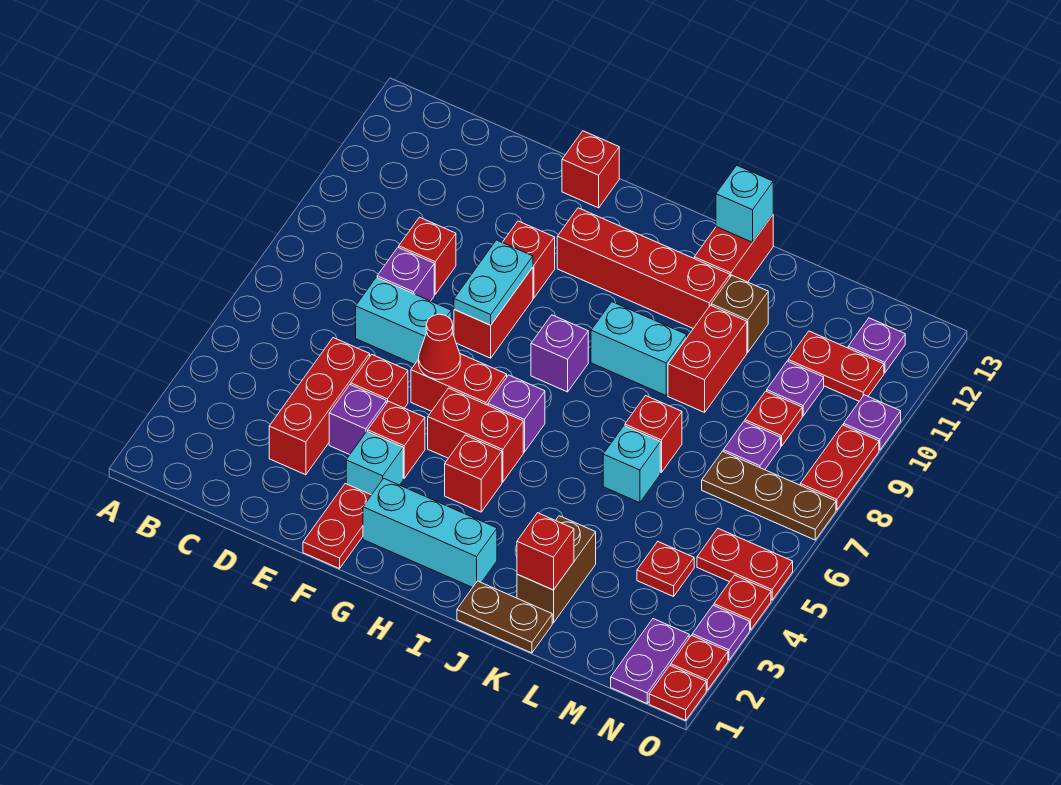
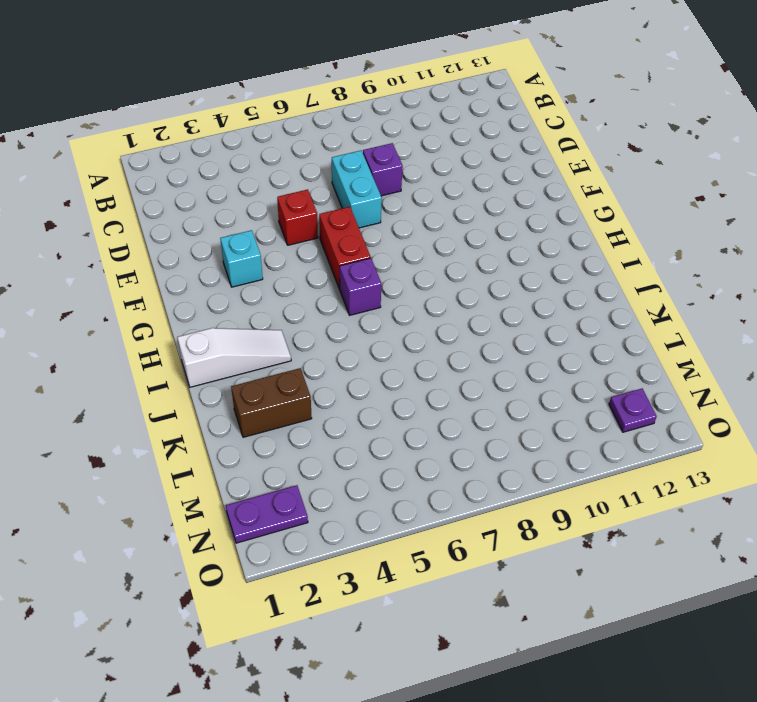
white 1x3 slope [177,328,291,387] -> cyan 1x3 brick [363,478,497,588]
none -> red 1x3 brick [269,338,370,475]
none -> red 1x1 brick [399,217,456,294]
none -> purple 1x1 brick [329,385,386,455]
none -> red 1x2 plate [303,484,371,569]

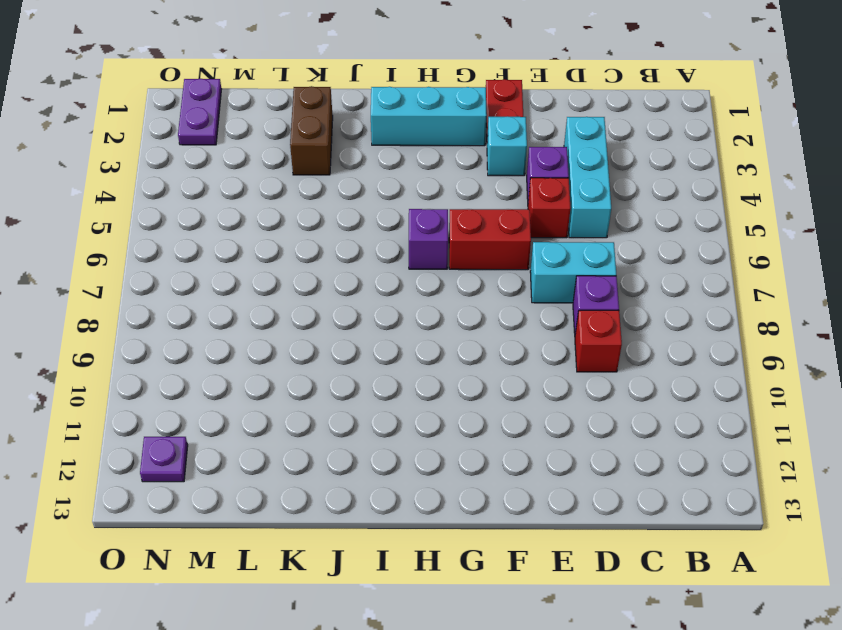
cyan 1x3 brick [564,117,611,238] -> red 1x3 brick [269,338,370,475]
none -> red 1x1 brick [368,401,425,478]
none -> red 1x2 brick [454,267,533,358]
none -> red 1x1 brick [503,221,555,298]
none -> red 1x1 brick [562,131,619,208]

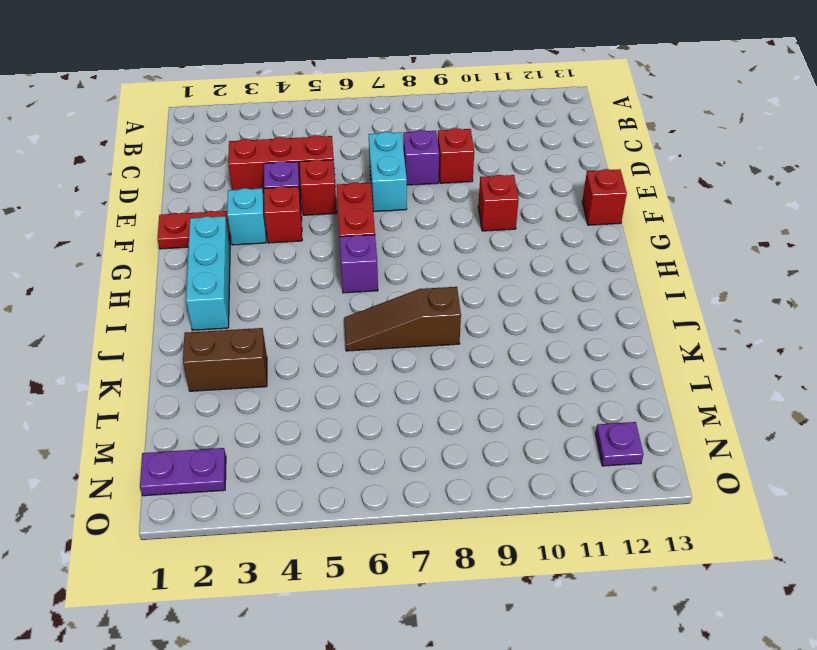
brown 1x3 slope [344,287,461,351] -> none
none -> red 1x2 brick [454,267,533,358]
none -> red 1x2 brick [428,388,523,482]
none -> red 1x4 brick [557,208,730,329]
none -> red 1x1 brick [445,435,502,512]

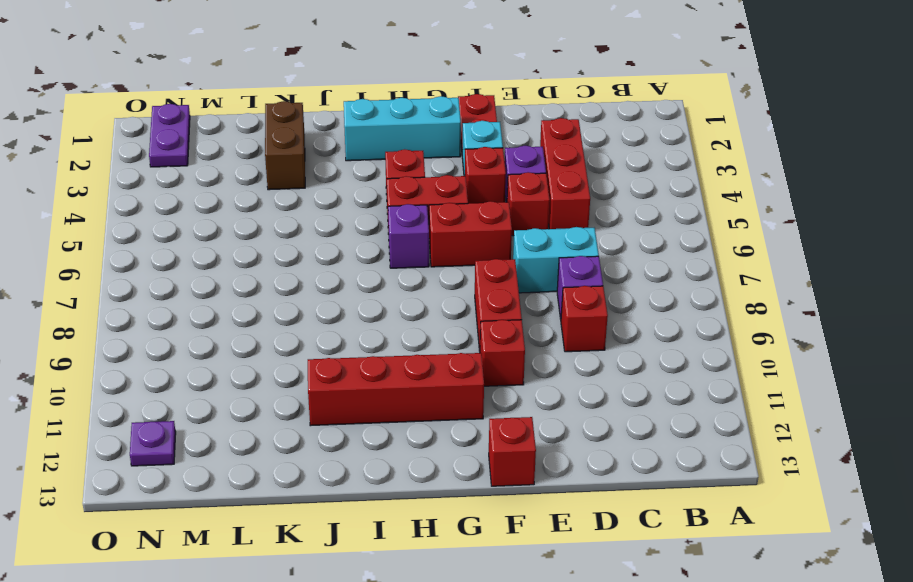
none -> purple 1x1 brick [531,315,588,392]
none -> cyan 1x2 brick [591,302,687,395]
none -> brown 1x2 plate [457,581,552,653]
none -> red 1x2 brick [694,215,773,282]

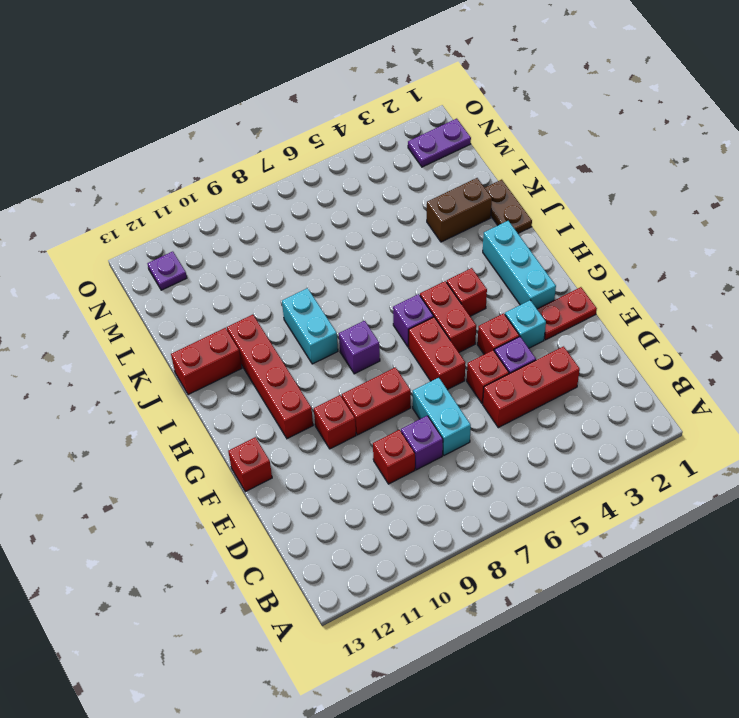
none -> cyan 1x1 brick [603,426,660,503]
none -> red 1x1 brick [625,396,682,473]
none -> red 1x2 brick [668,305,747,412]
none -> brown 1x1 brick [711,275,768,352]

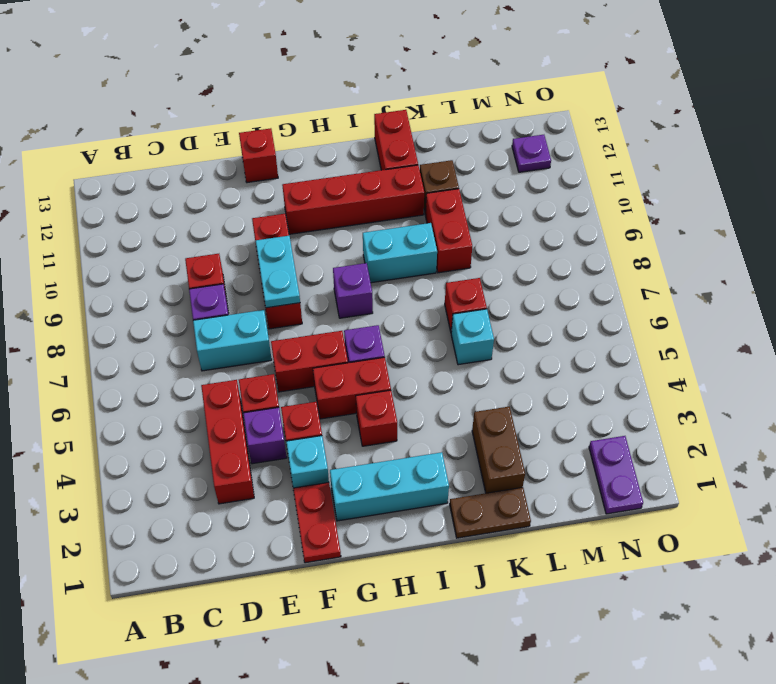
none -> red 1x1 plate [637,542,694,597]
none -> brown 1x3 plate [702,451,836,540]
none -> purple 1x1 plate [723,421,781,470]
none -> red 1x1 plate [745,391,802,446]

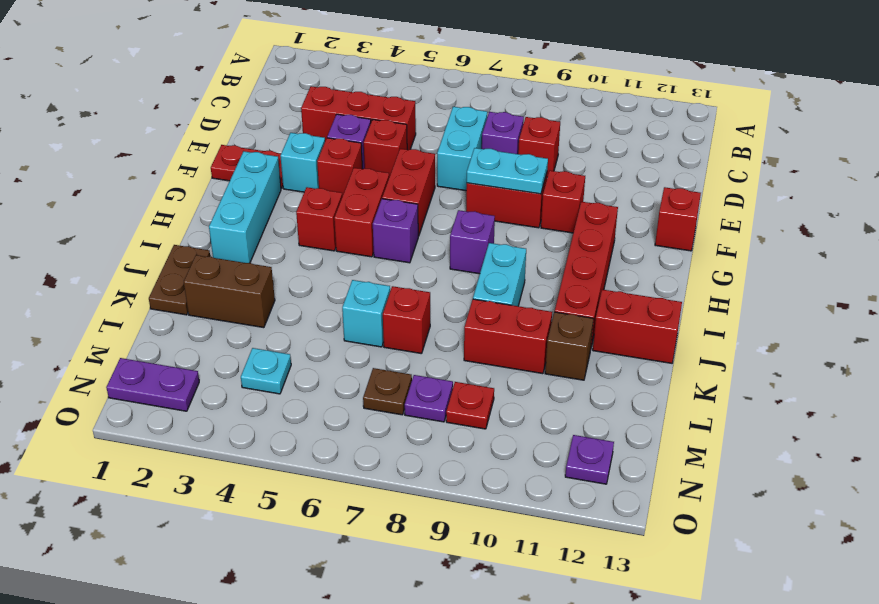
cyan 1x1 plate [241,348,291,394] -> red 1x1 plate [637,542,694,597]
brown 1x1 plate [363,368,412,415] -> brown 1x3 plate [702,451,836,540]
none -> purple 1x1 plate [767,361,824,416]
none -> red 1x2 plate [788,331,884,401]
none -> red 1x2 plate [697,529,793,600]
none -> red 1x1 plate [649,665,706,720]

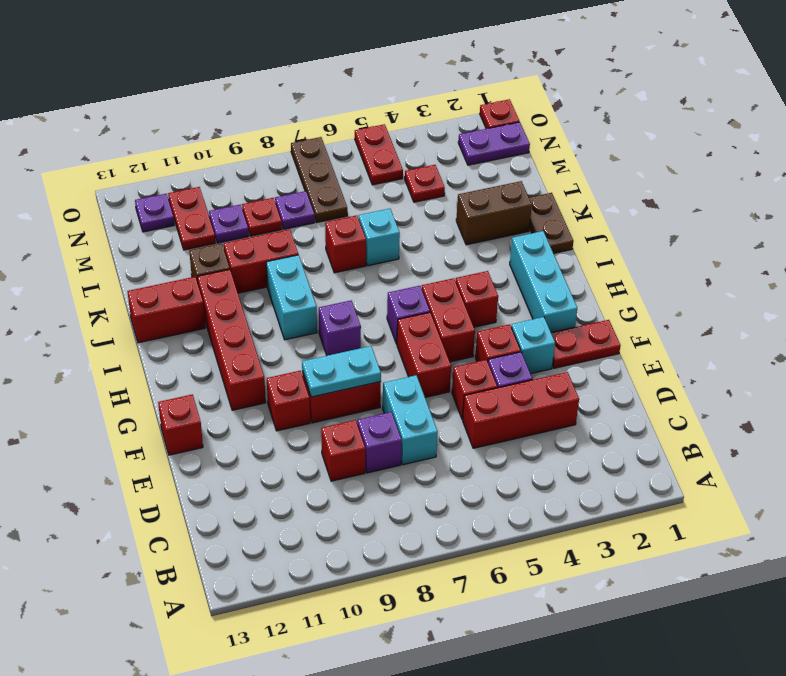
none -> red 1x1 plate [671,635,728,690]
none -> purple 1x1 plate [692,605,750,660]
none -> red 1x1 plate [714,575,771,630]
none -> red 1x2 plate [800,425,879,510]

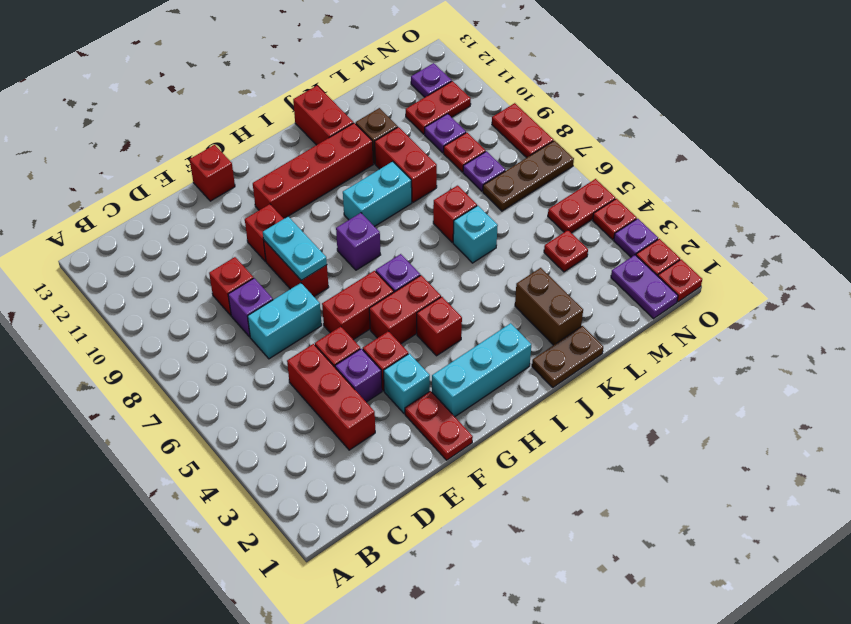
none -> purple 1x1 plate [844,395,901,450]
none -> red 1x1 cone [419,314,460,379]
none -> cyan 1x1 brick [716,165,773,242]
none -> red 1x1 brick [517,513,574,590]

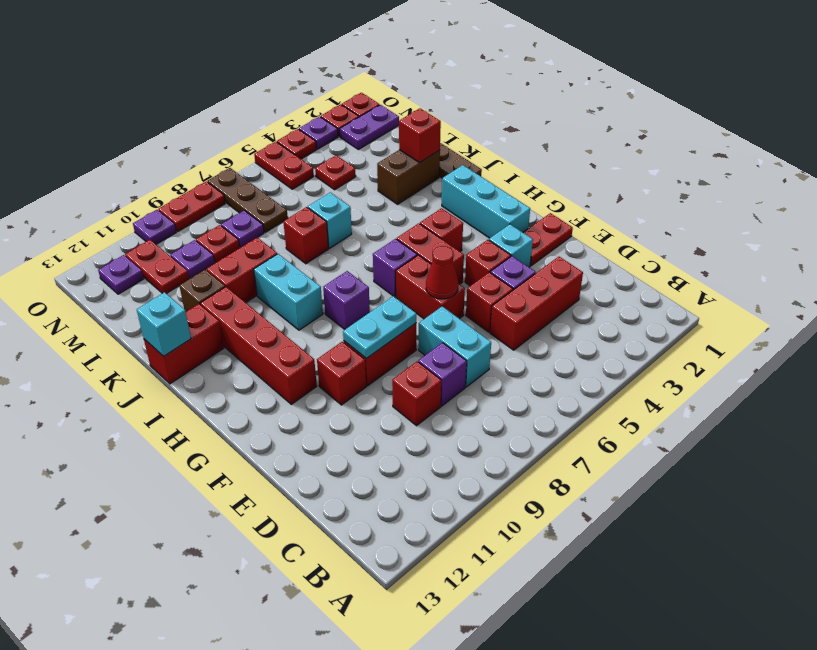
none -> red 1x1 brick [562,131,619,208]

